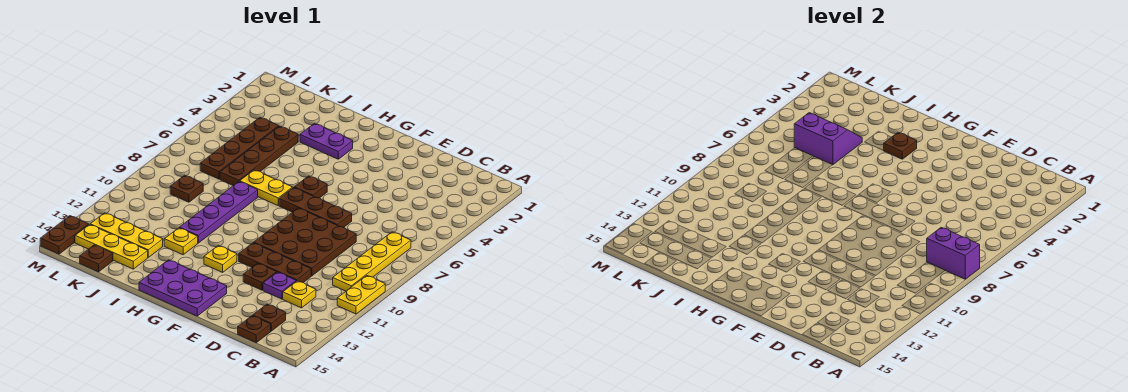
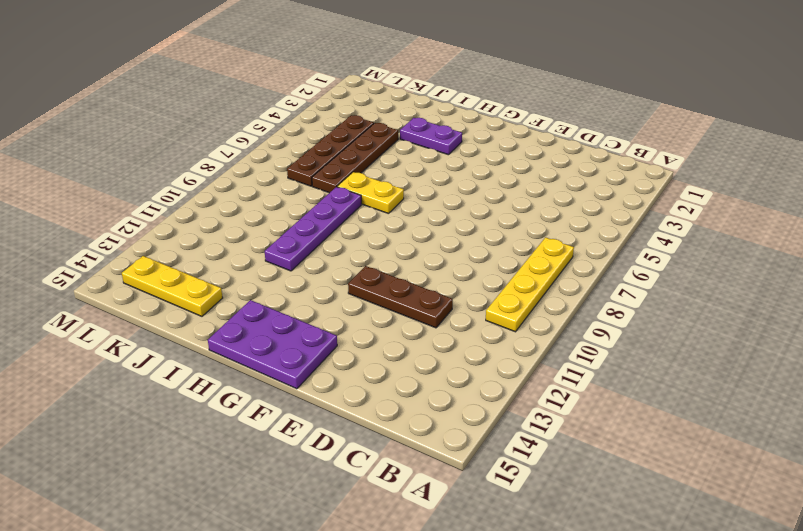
none -> yellow 1x2 plate [337,275,385,314]
none -> yellow 1x1 plate [283,281,316,308]
none -> brown 1x1 plate [253,304,286,331]

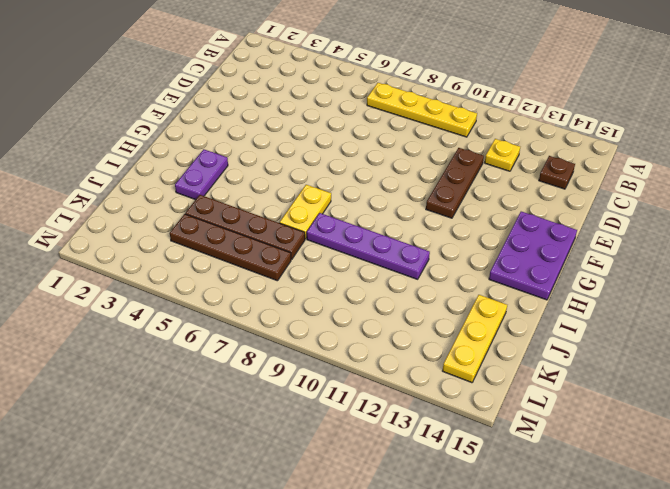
none -> yellow 1x2 plate [337,275,385,314]
none -> brown 1x1 plate [238,316,271,343]
none -> brown 3x3 plate [254,208,356,276]

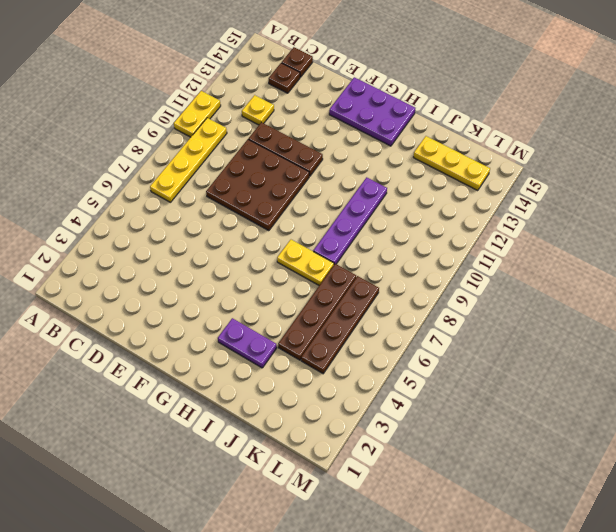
none -> purple 1x1 plate [263,272,296,299]
none -> brown 1x3 plate [279,188,352,227]
none -> brown 1x1 plate [243,263,276,290]

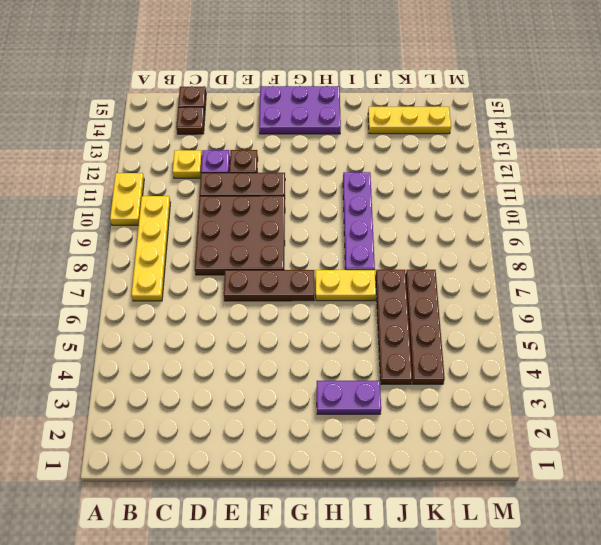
none -> brown 1x1 plate [294,176,327,198]
none -> yellow 1x1 plate [204,246,237,272]
none -> yellow 1x1 plate [164,228,198,255]

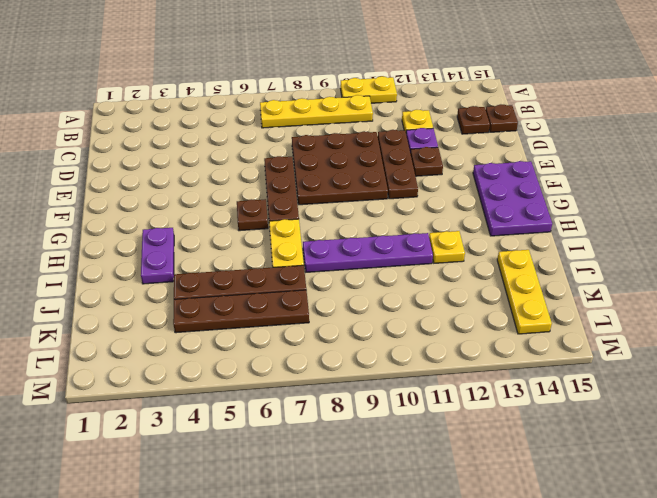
none -> yellow 1x1 plate [204,246,237,272]
none -> yellow 1x3 plate [90,213,163,257]
none -> brown 1x1 plate [170,175,203,202]

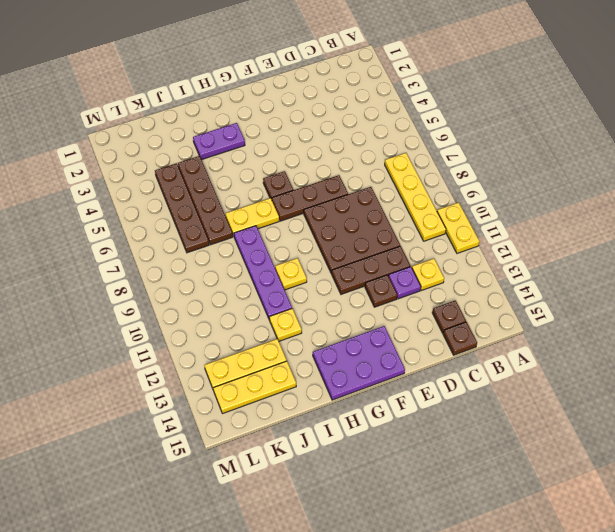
yellow 1x1 plate [275,258,307,290] -> yellow 1x1 plate moved to [204,246,237,272]
none -> brown 1x1 plate [170,175,203,202]
none -> brown 1x1 plate [80,245,113,272]
none -> brown 1x2 plate [40,216,89,254]

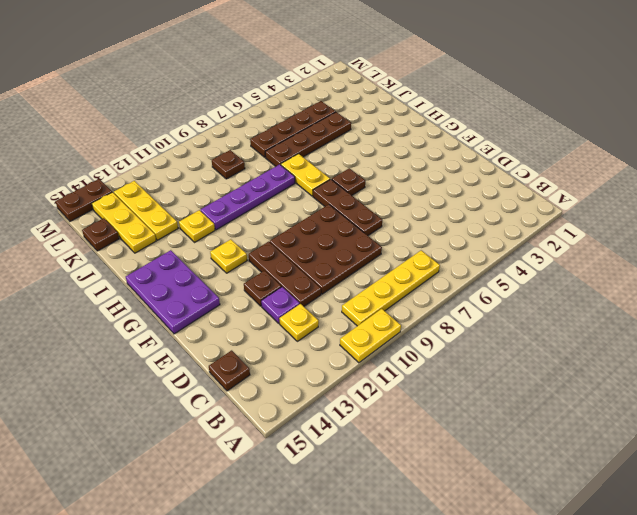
none -> brown 1x1 plate [253,304,286,331]
none -> purple 1x2 plate [300,123,353,159]
none -> purple 1x2 brick [927,227,980,279]

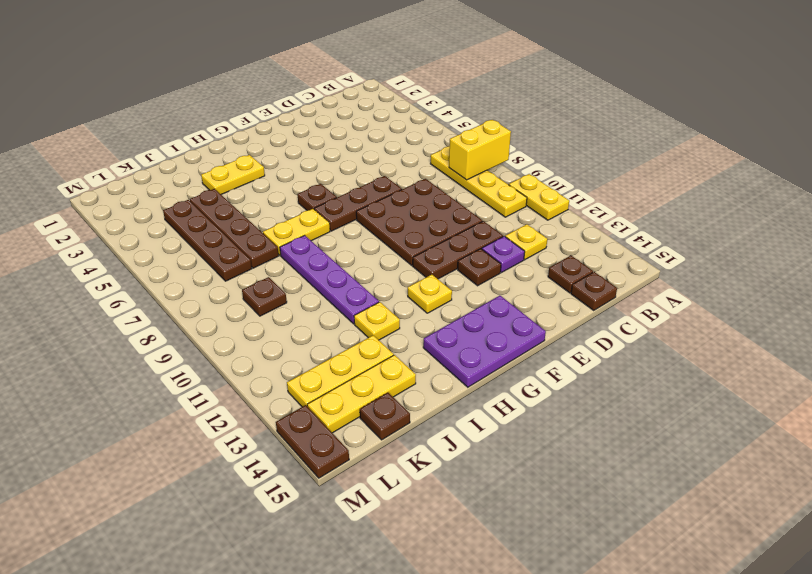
yellow 1x2 brick [449,120,511,180] -> purple 1x2 brick [927,227,980,279]
yellow 1x2 plate [201,155,265,194] -> purple 1x2 plate [300,123,353,159]
none -> brown 1x1 plate [883,132,917,159]
none -> purple 2x2 slope [794,113,862,165]

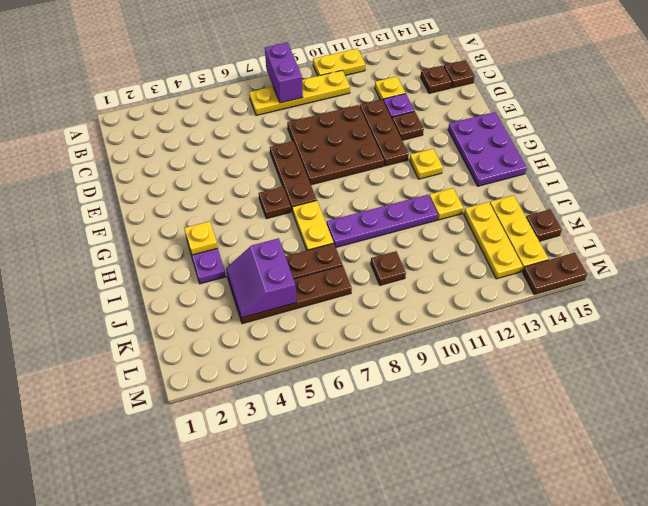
yellow 1x1 plate [184,221,218,255] -> brown 1x1 plate [883,132,917,159]

